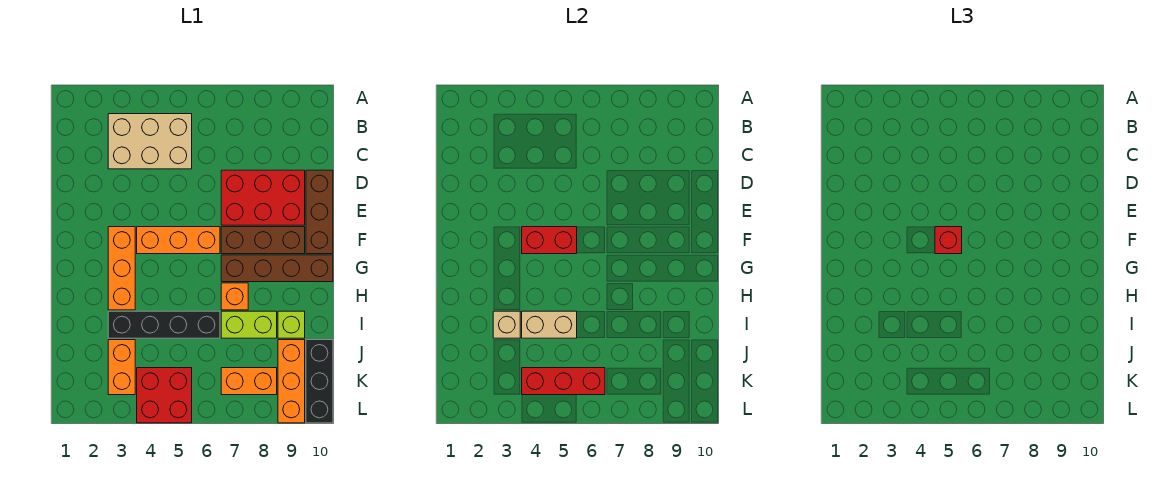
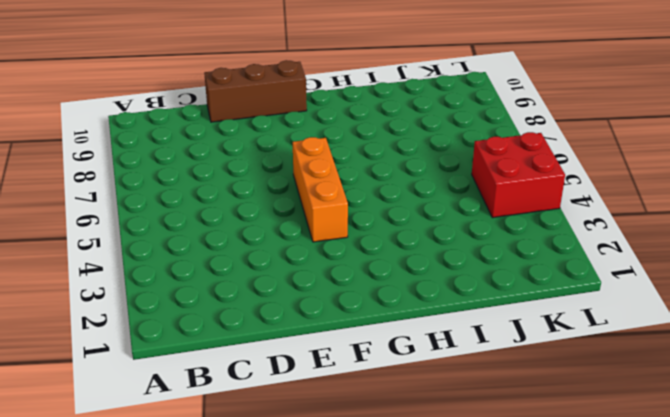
none -> tan 2x3 brick [108,114,192,169]
none -> red 2x3 brick [221,170,305,225]
none -> orange 1x3 brick [108,227,135,310]

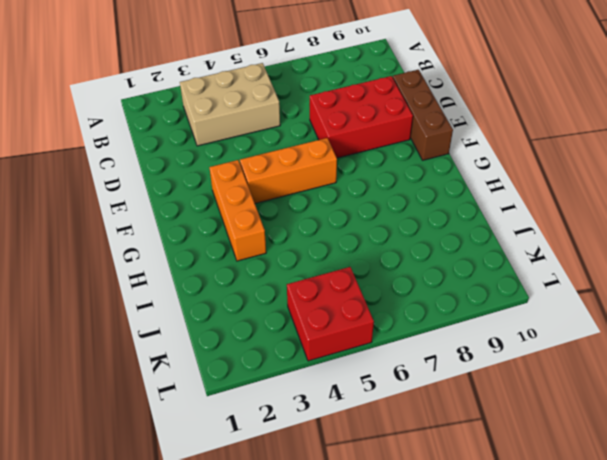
none -> brown 1x3 brick [221,227,305,254]
none -> brown 1x4 brick [221,255,333,282]
none -> orange 1x1 brick [221,283,248,310]

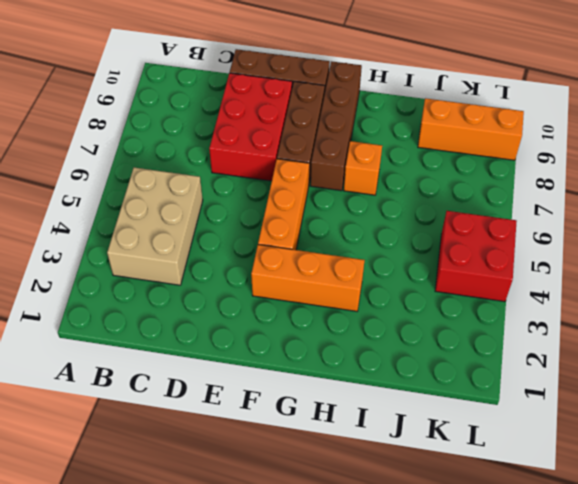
none -> black 1x4 brick [108,311,220,338]
none -> lime 1x2 brick [221,311,277,338]
none -> lime 1x1 brick [278,311,305,338]

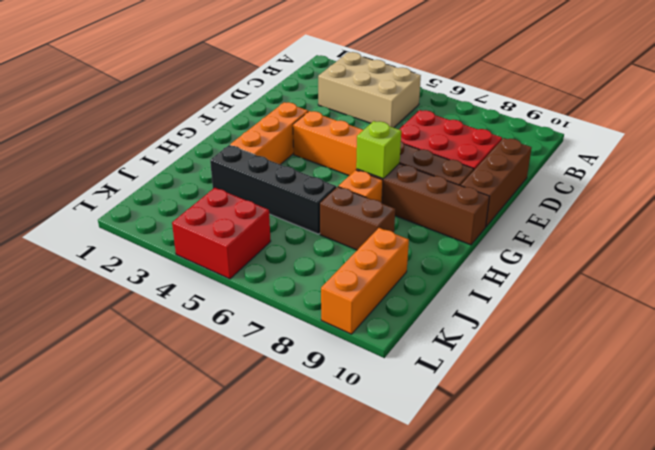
lime 1x1 brick [356,121,401,179] -> lime 1x1 brick moved to [278,311,305,338]
brown 1x2 brick [320,187,395,250] -> lime 1x2 brick [221,311,277,338]
none -> orange 1x2 brick [108,340,135,395]
none -> black 1x3 brick [306,340,333,423]
none -> orange 1x2 brick [221,368,277,395]

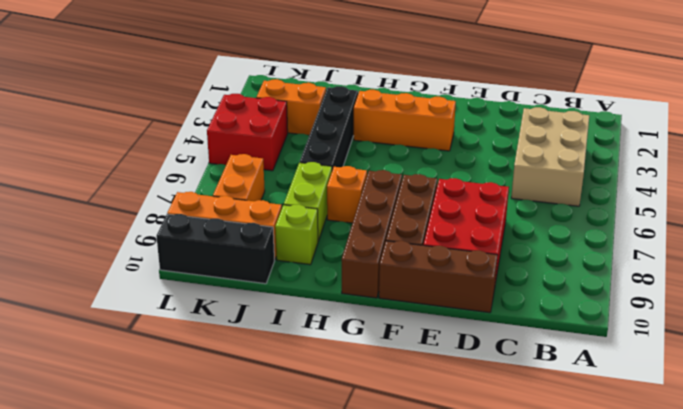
none -> orange 1x3 brick [137,227,220,254]
none -> red 1x2 brick [522,227,577,254]
none -> tan 1x1 brick [493,311,520,338]

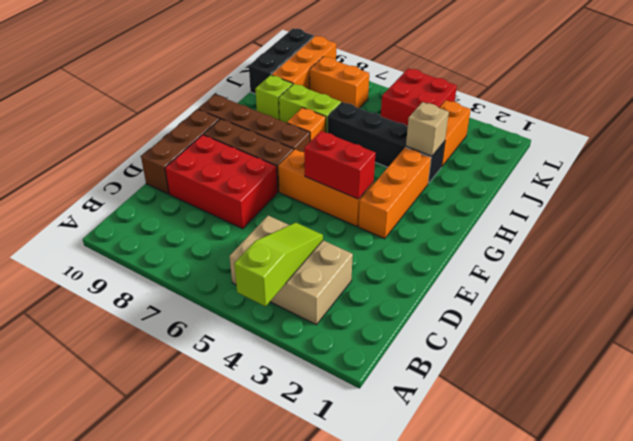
lime 1x3 slope [234,223,323,306] -> none
none -> tan 1x2 brick [522,311,577,338]
none -> red 1x3 brick [522,368,605,395]
none -> red 1x1 brick [935,227,962,254]

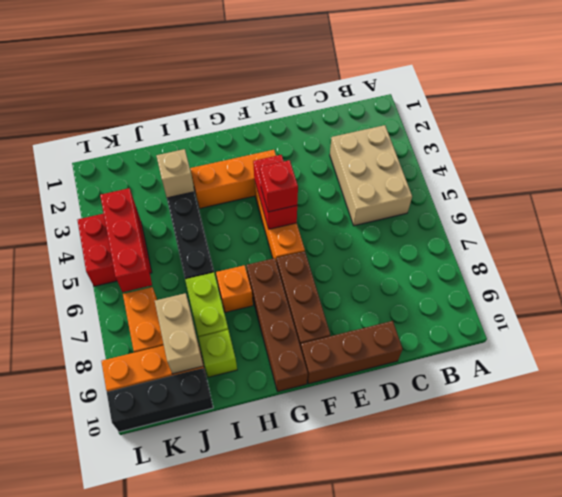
tan 1x2 brick [155,293,203,374] -> tan 1x2 brick moved to [522,311,577,338]
none -> red 2x3 brick [221,170,305,225]
none -> orange 1x2 brick [108,340,135,395]

